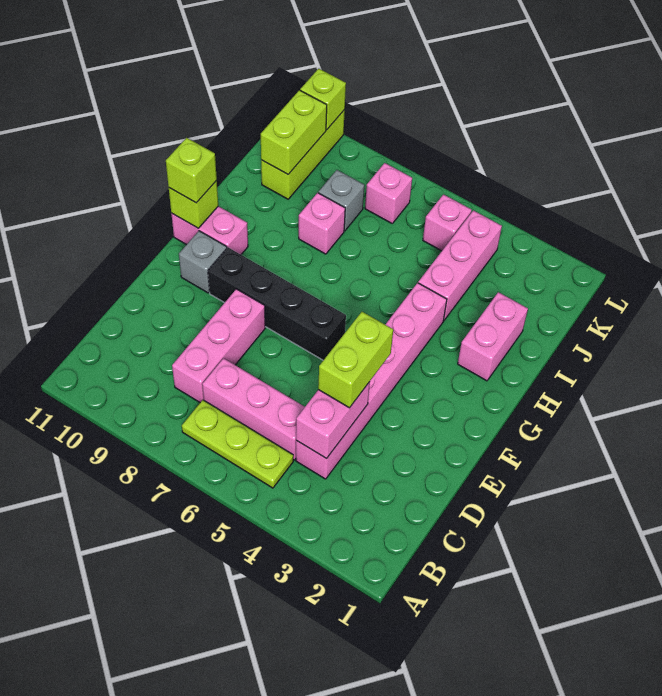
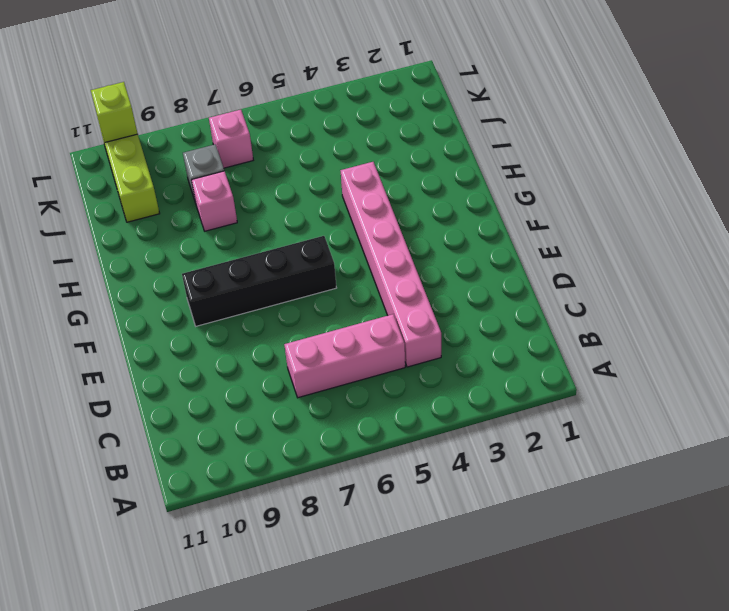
none -> lime 1x3 plate [182,400,293,488]
none -> pink 1x3 brick [172,289,265,402]
none -> grey 1x1 brick [179,231,227,293]

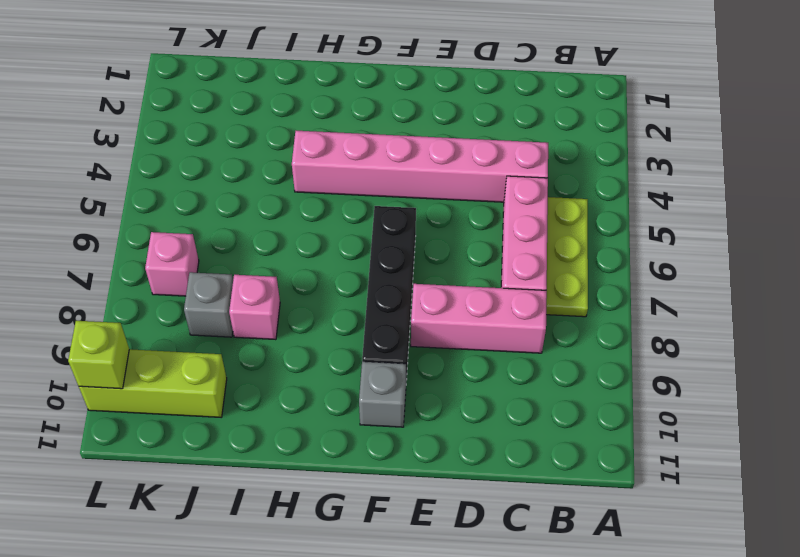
none -> pink 1x2 brick [171,206,248,254]
none -> pink 1x2 brick [458,292,528,381]
none -> pink 1x3 brick [418,210,502,320]

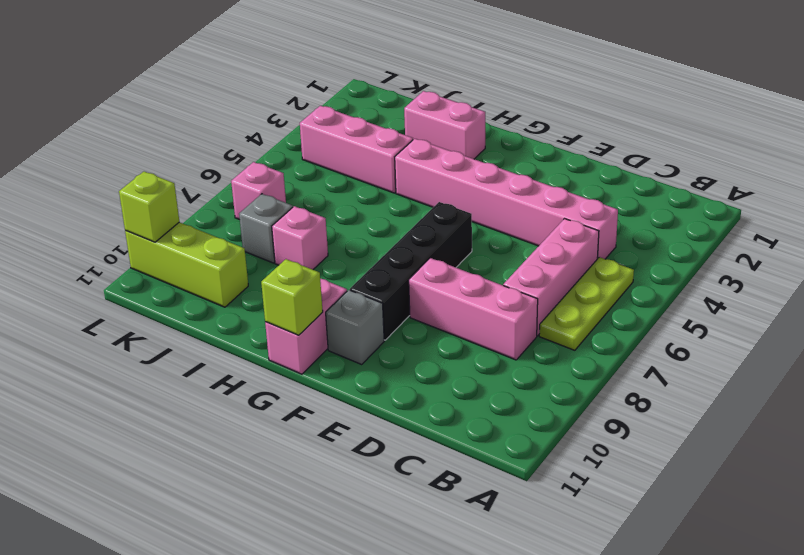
none -> pink 1x1 brick [423,195,472,251]
none -> pink 1x2 brick [296,382,370,459]
none -> lime 1x2 brick [261,90,327,174]

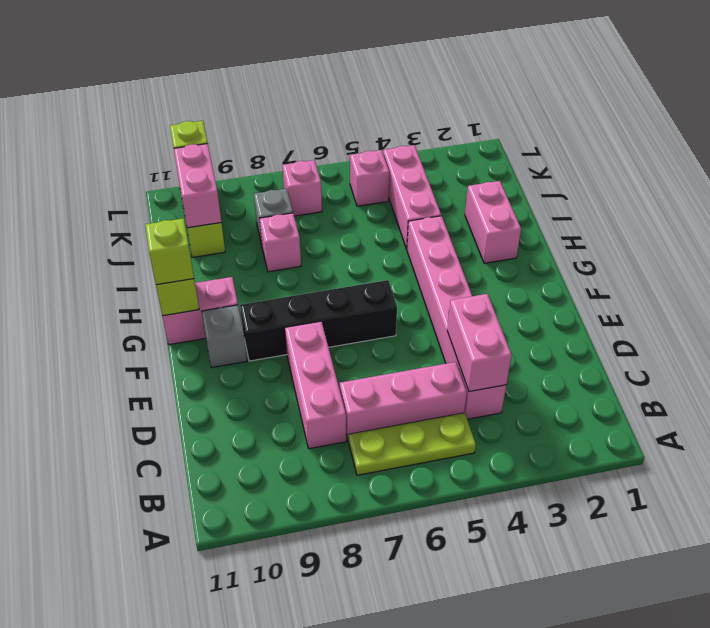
pink 1x2 brick [174,144,221,228] -> lime 1x2 brick [261,90,327,174]
none -> lime 1x2 brick [318,312,393,408]

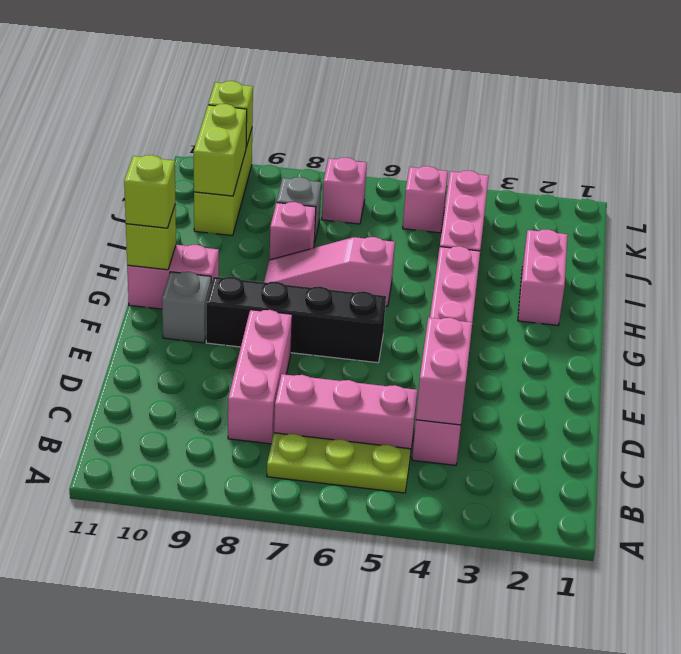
pink 1x3 slope [264,237,395,306] -> none
none -> lime 1x2 brick [318,312,393,408]

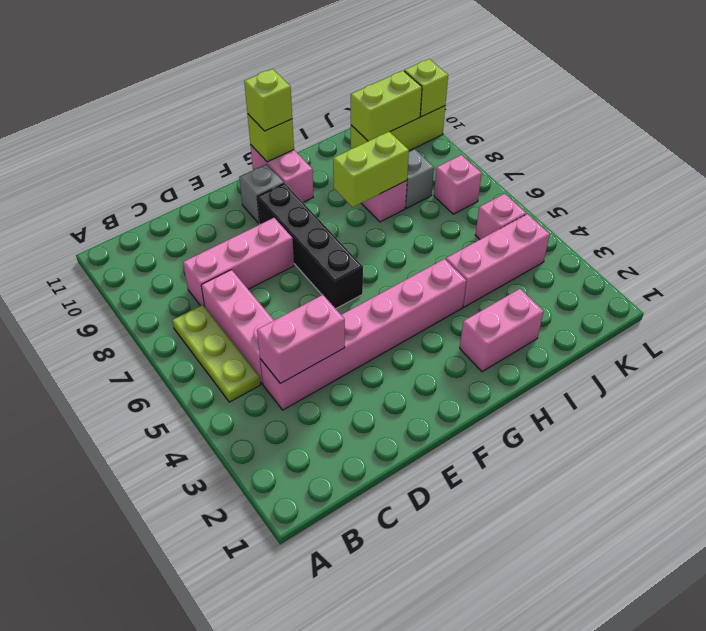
lime 1x2 brick [333,132,409,207] -> lime 1x2 brick moved to [318,312,393,408]

